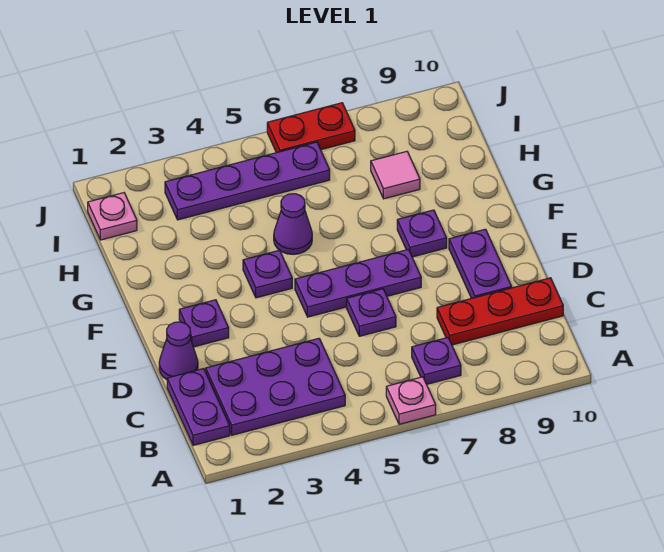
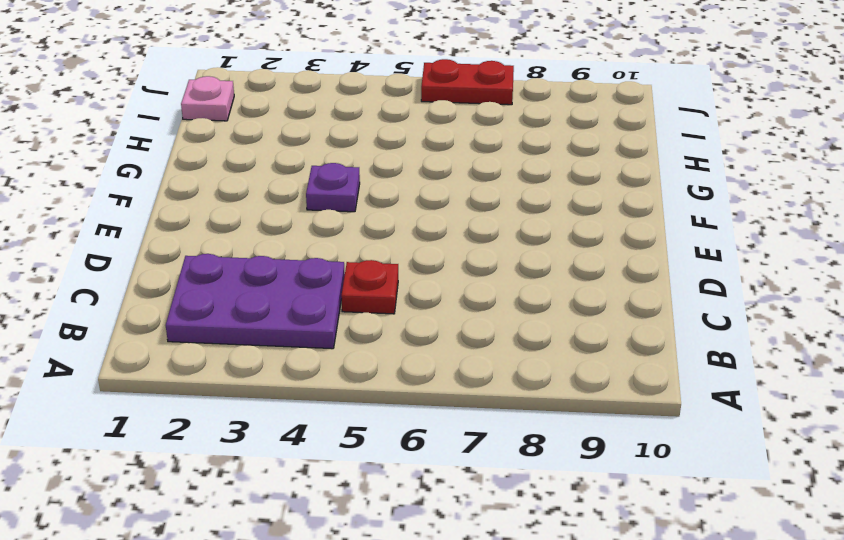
red 1x1 plate [341,260,398,314] -> none
none -> pink 1x1 plate [386,377,436,424]
none -> purple 1x2 plate [167,369,230,445]
none -> purple 1x1 plate [412,338,461,384]

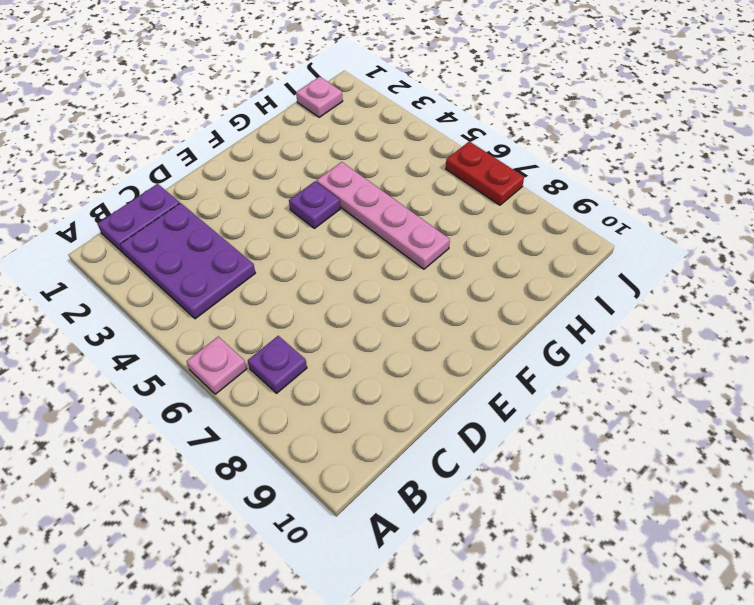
pink 1x4 plate [316,162,450,269] -> purple 1x1 cone [274,194,312,255]
none -> red 1x3 plate [437,278,563,345]
none -> purple 1x1 cone [159,322,198,379]
none -> purple 1x1 plate [347,289,396,336]

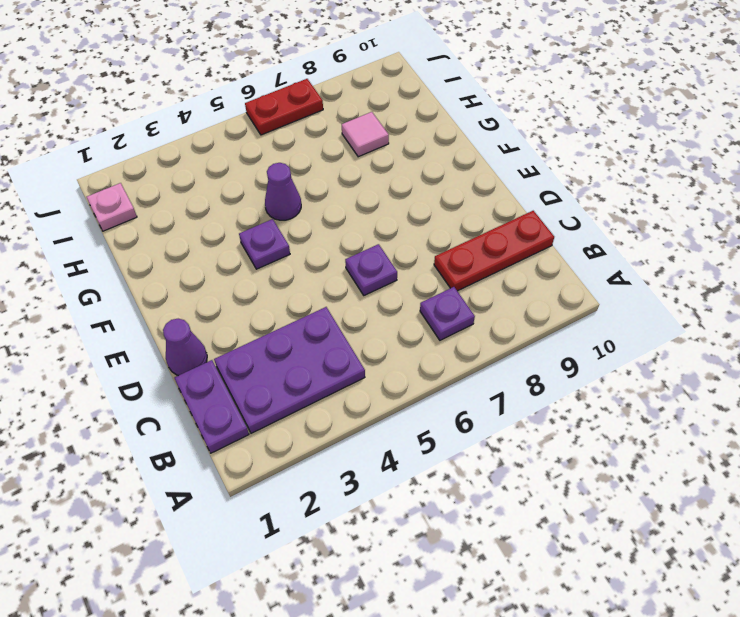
none -> pink 1x1 plate [386,377,436,424]
none -> purple 1x2 plate [449,229,512,298]
none -> purple 1x1 plate [179,300,229,347]

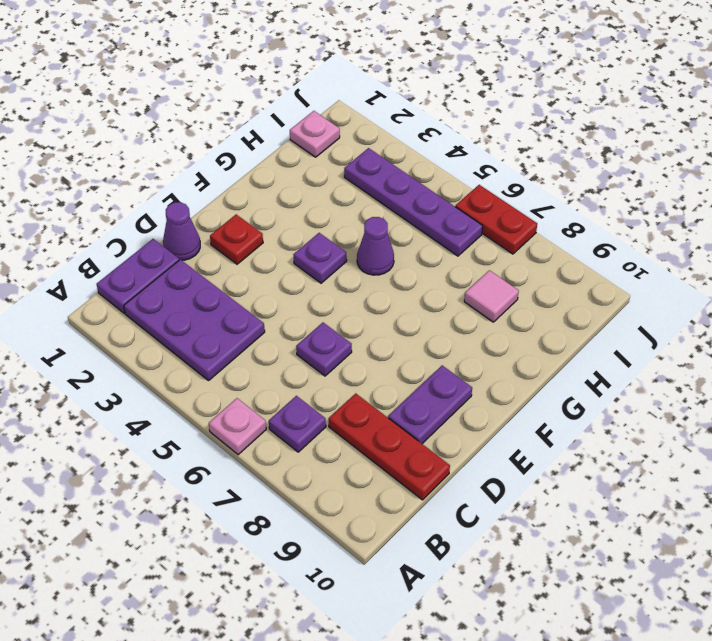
red 1x1 plate [210,214,263,264] -> purple 1x1 plate [179,300,229,347]
none -> purple 1x3 plate [295,249,421,317]
none -> purple 1x1 plate [397,210,447,257]

